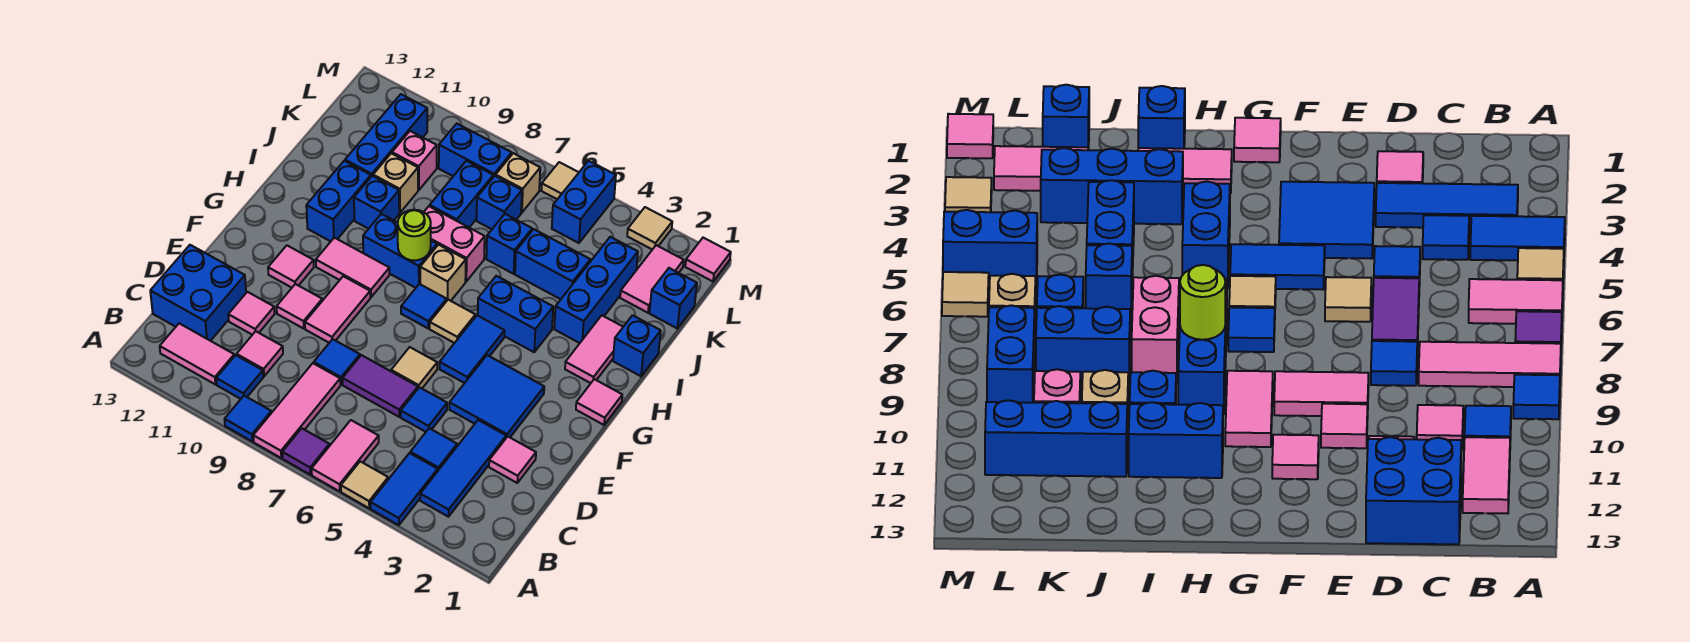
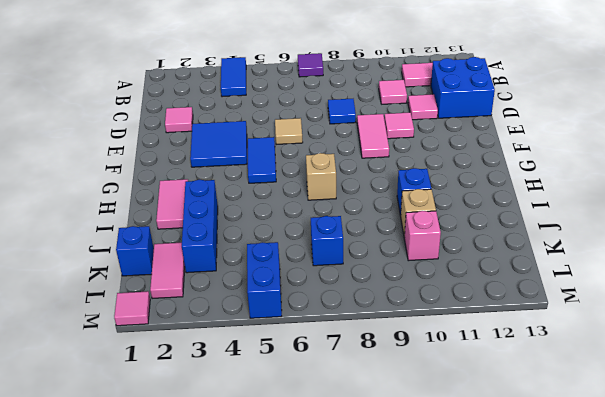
none -> tan 1x1 tile [341,461,388,508]
none -> pink 1x2 tile [312,420,379,491]
none -> pink 1x3 tile [253,363,340,458]
none -> blue 1x1 tile [225,396,271,441]

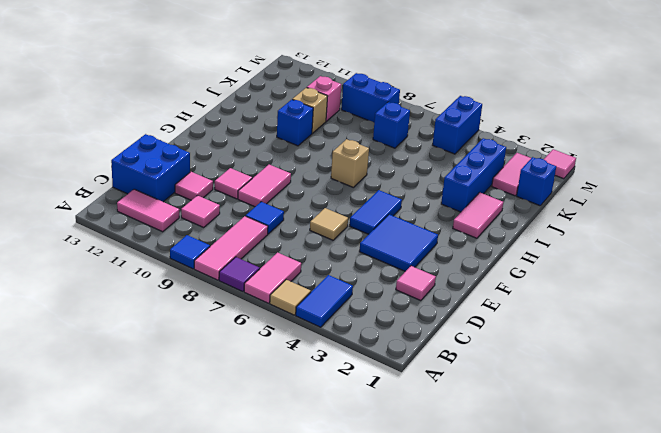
none -> blue 1x3 tile [420,420,506,517]
none -> blue 1x1 tile [216,355,263,399]
none -> blue 1x1 tile [410,428,457,470]
none -> blue 1x1 tile [401,387,447,432]

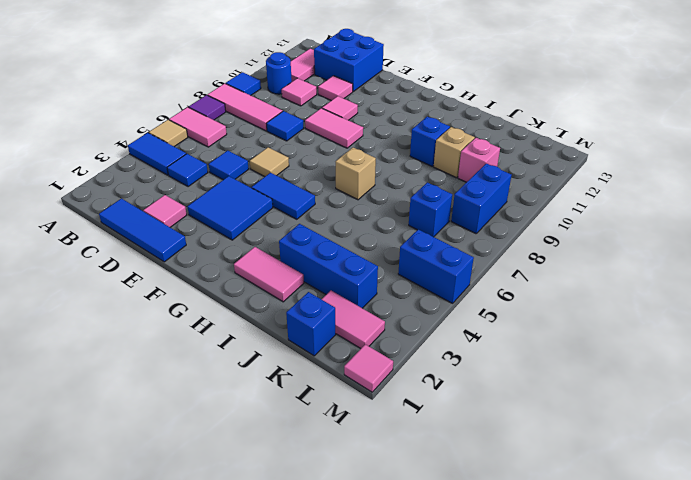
blue 1x1 round brick [266,52,292,94] -> blue 1x1 tile [216,355,263,399]
blue 1x3 tile [99,198,186,262] -> blue 1x3 tile moved to [420,420,506,517]
none -> purple 1x2 tile [343,355,418,417]
none -> pink 1x1 tile [268,246,314,288]
none -> pink 1x1 tile [576,379,622,425]
none -> tan 1x1 tile [430,300,475,343]

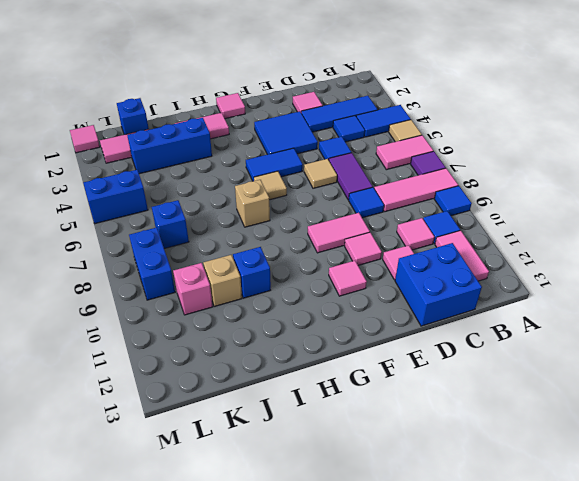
none -> blue 1x1 tile [401,284,447,328]
none -> pink 1x2 tile [316,238,389,297]
none -> blue 1x2 brick [478,276,553,352]
none -> blue 1x2 brick [363,214,437,288]

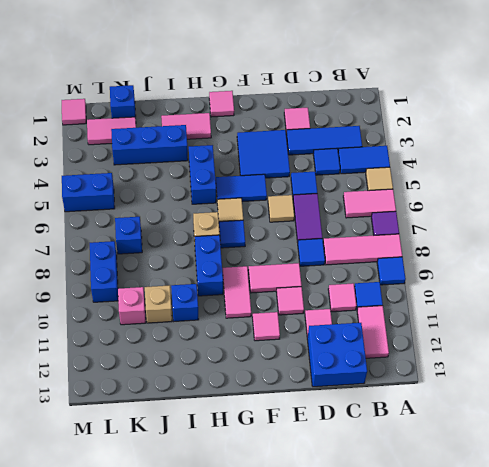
none -> blue 1x2 brick [306,161,371,241]
none -> blue 1x1 brick [613,315,661,376]
none -> pink 1x2 brick [424,206,485,281]
none -> blue 1x2 brick [515,229,590,299]

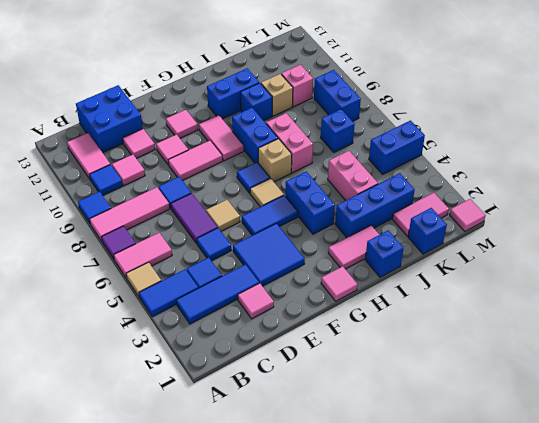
pink 1x2 brick [328,151,378,200] -> blue 1x2 brick [515,229,590,299]
none -> blue 1x1 brick [486,214,532,274]
none -> blue 1x2 brick [430,161,493,227]
none -> blue 1x3 brick [345,94,427,176]
none -> tan 1x1 brick [496,153,540,213]

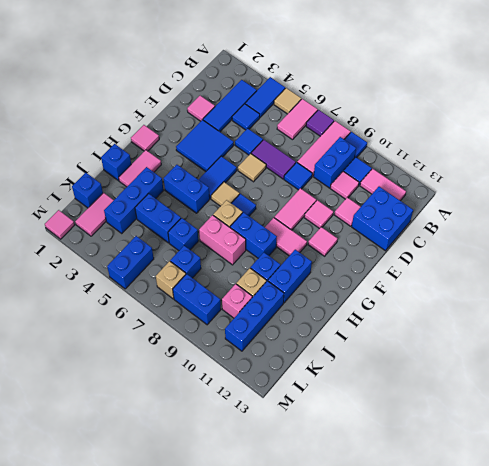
blue 1x2 brick [314,137,356,188] -> blue 1x2 brick moved to [430,161,493,227]
none -> tan 1x1 tile [627,207,672,250]
none -> tan 1x1 tile [541,162,579,199]
none -> lime 1x1 round brick [398,210,431,261]

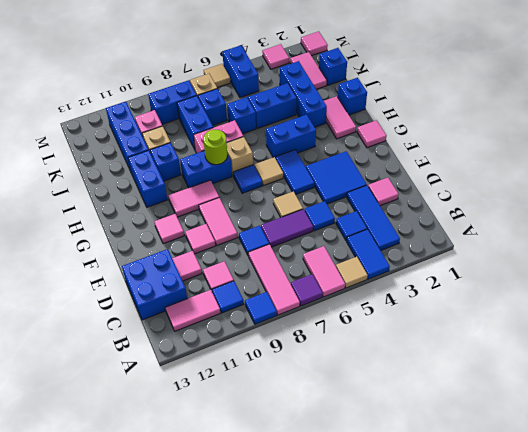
pink 1x1 tile [262,44,289,69] -> tan 1x1 tile [627,207,672,250]

